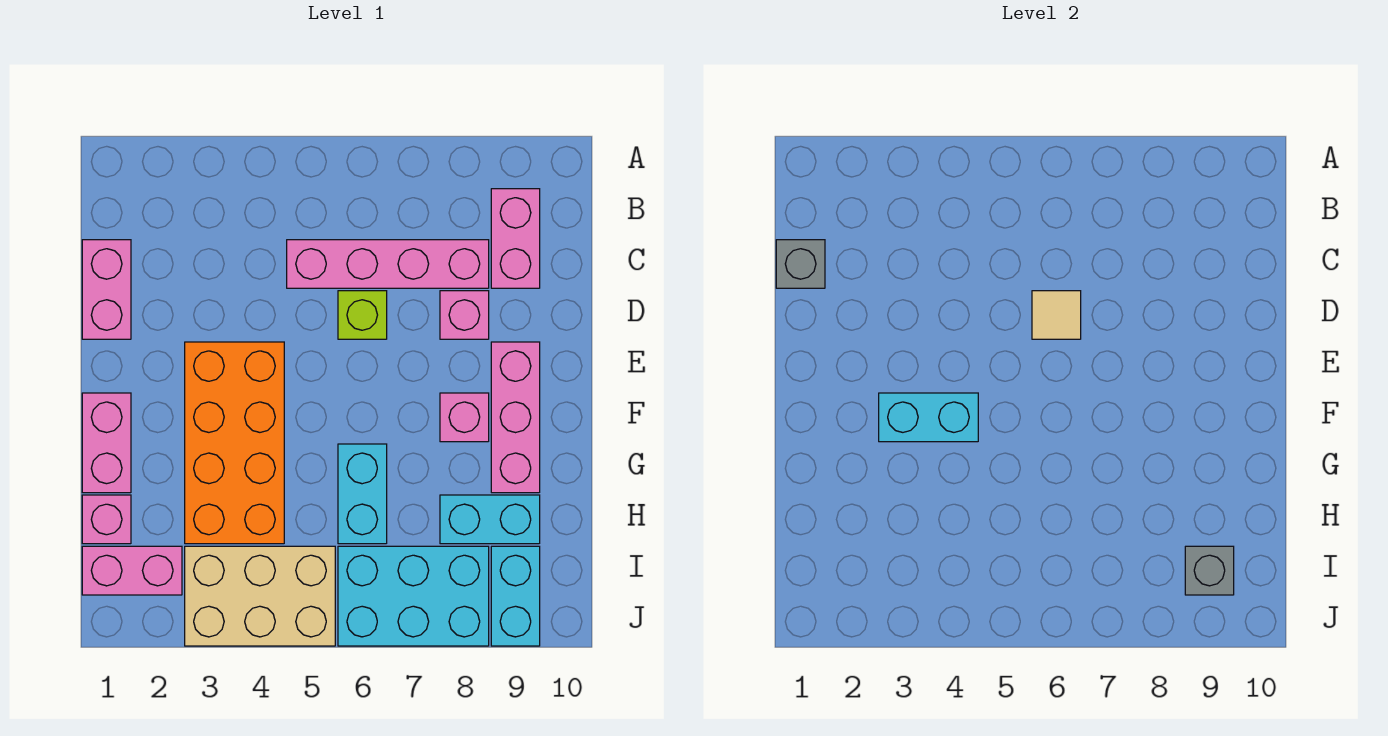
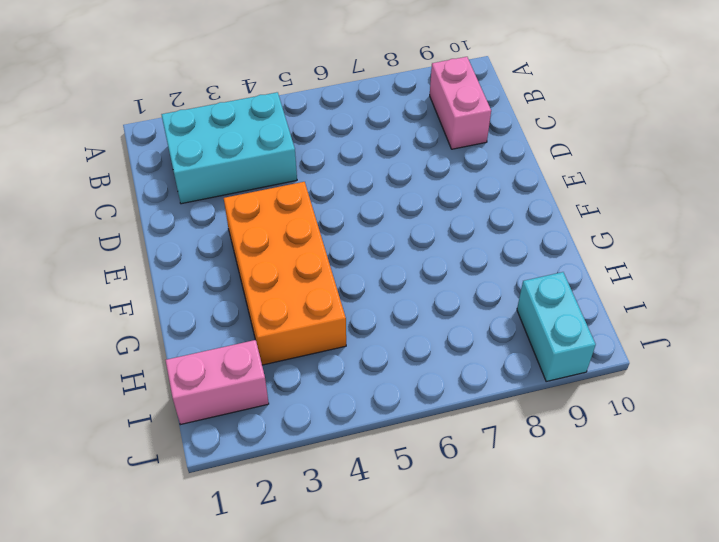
cyan 2x3 brick [161,92,297,204] -> cyan 2x3 brick moved to [338,546,489,646]
none -> pink 1x2 brick [82,240,131,339]
none -> pink 1x4 brick [287,240,489,288]
none -> lime 1x1 brick [338,291,387,339]

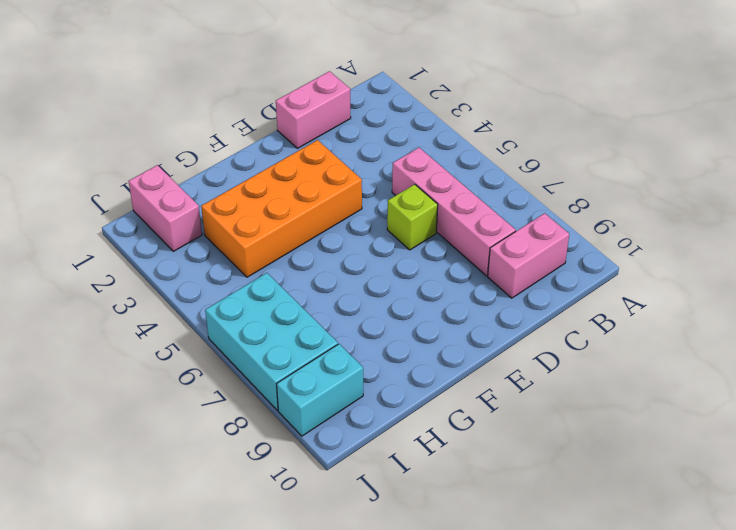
none -> pink 1x1 brick [440,291,489,339]
none -> pink 1x3 brick [491,342,540,493]
none -> pink 1x2 brick [82,393,131,493]

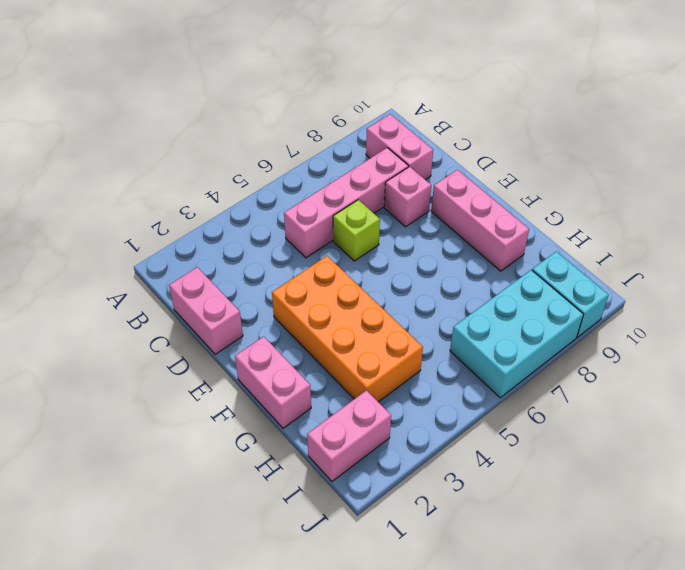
none -> pink 1x1 brick [440,393,489,442]
none -> cyan 1x2 brick [338,444,387,544]
none -> pink 1x1 brick [82,495,131,544]

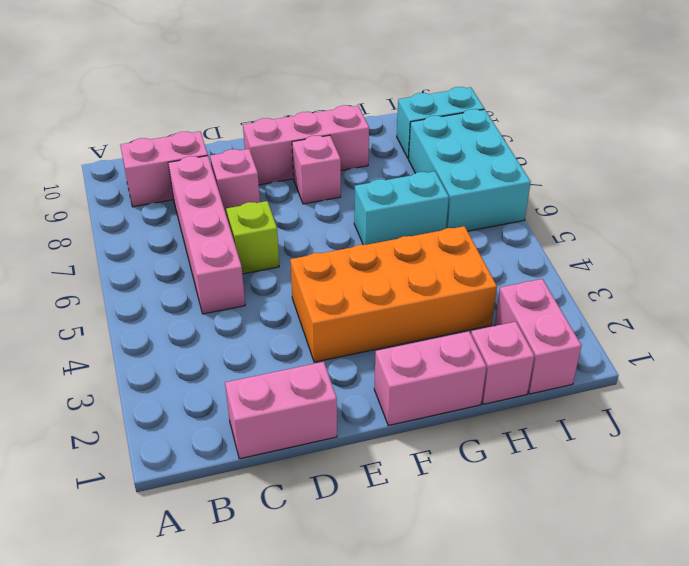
none -> cyan 1x2 brick [440,495,540,544]
none -> tan 2x3 brick [185,546,335,646]
none -> grey 1x1 brick [776,240,825,288]

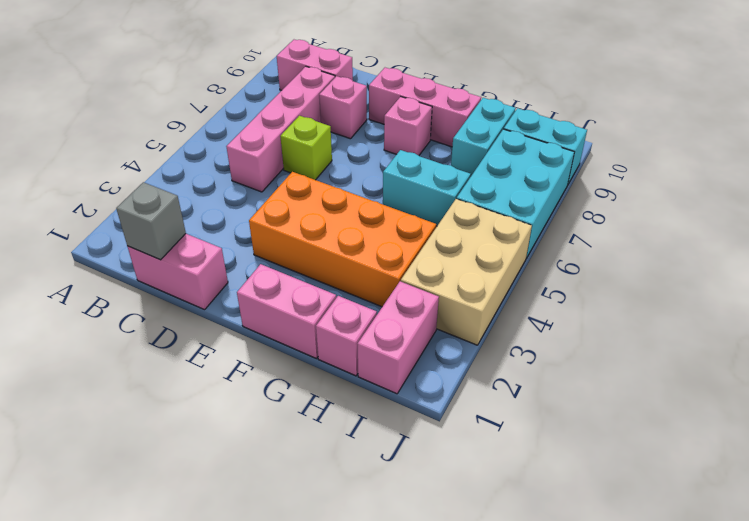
none -> tan 1x1 tile [1032,291,1081,339]
none -> cyan 1x2 brick [879,393,978,442]
none -> grey 1x1 brick [1185,546,1234,595]

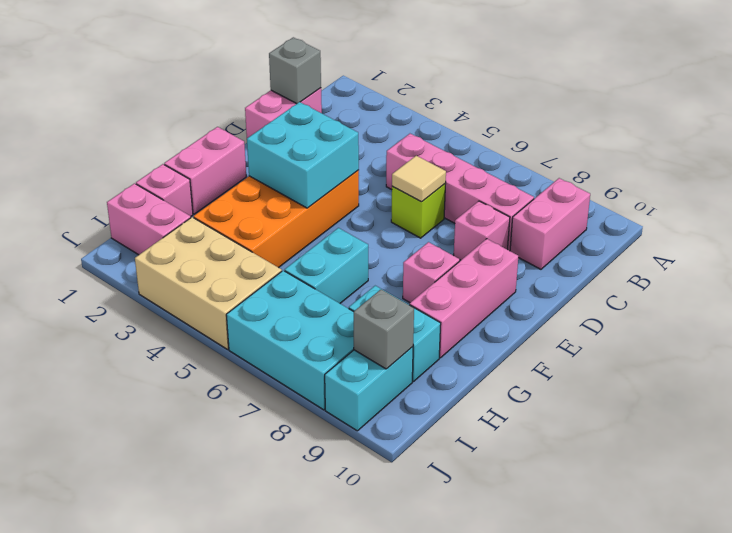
cyan 2x2 brick [247,102,359,208] -> cyan 1x2 brick [879,393,978,442]

